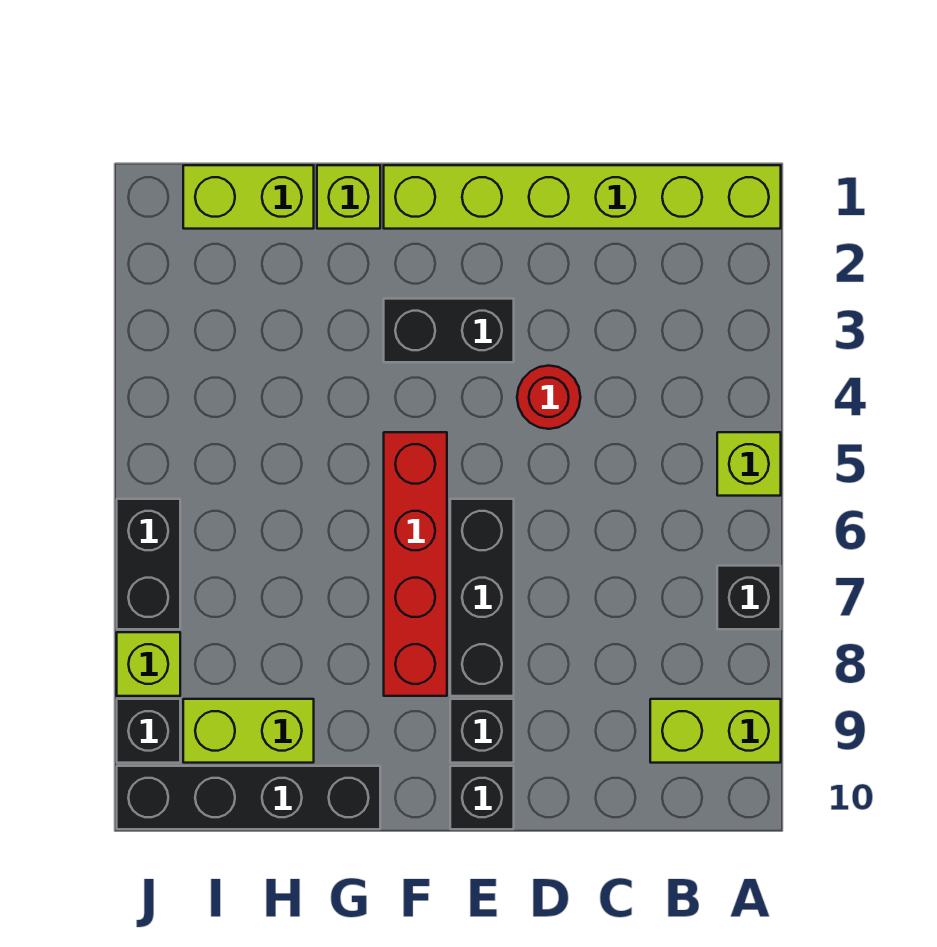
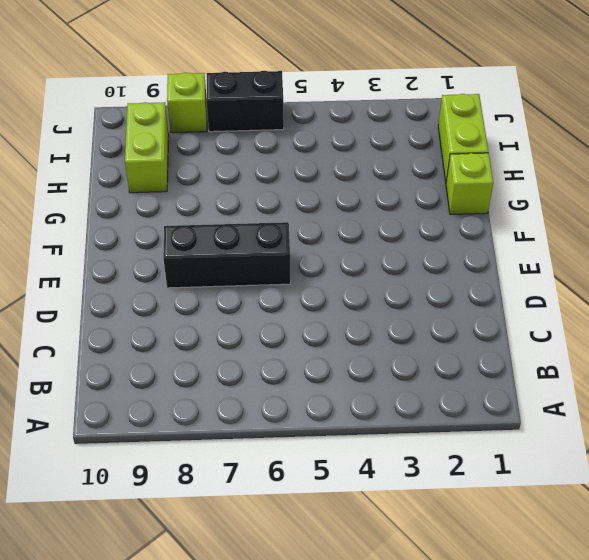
none -> lime 1x6 brick [384,165,781,229]
none -> lime 1x1 brick [717,432,781,496]
none -> black 1x1 brick [717,566,781,629]

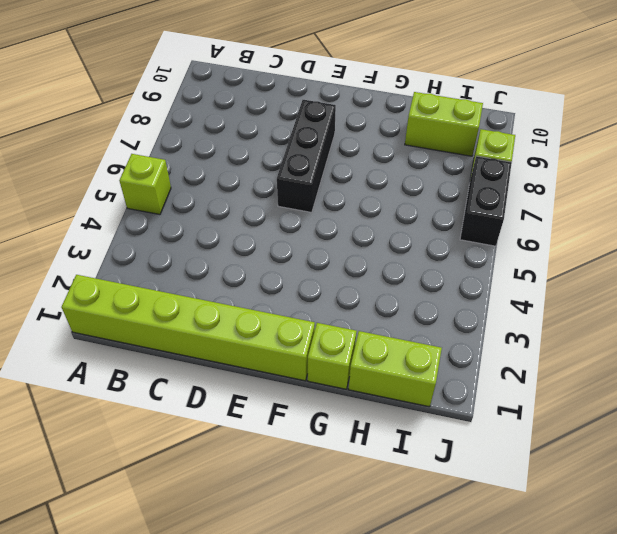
none -> black 1x1 brick [717,566,781,629]
none -> lime 1x2 brick [650,699,781,763]
none -> red 1x1 round brick [517,366,581,429]

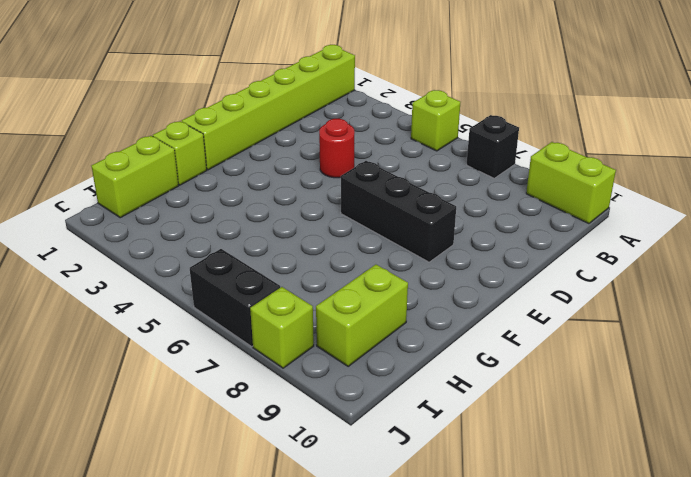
lime 1x2 brick [526,142,616,224] -> lime 1x2 brick turned to [650,699,781,763]
none -> black 1x2 brick [384,299,514,362]
none -> black 1x1 brick [450,699,514,763]
none -> black 1x1 brick [450,766,514,829]

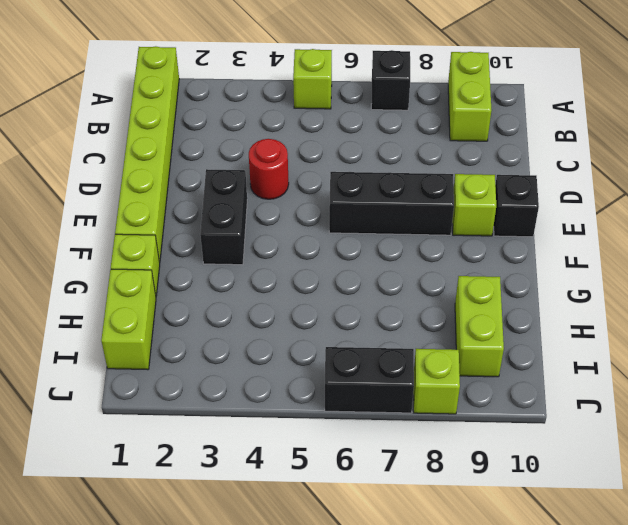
lime 1x1 brick [452,174,496,236] -> black 1x1 brick [450,699,514,763]
none -> red 1x4 brick [384,432,447,696]
none -> black 1x4 brick [117,766,380,829]
none -> black 1x1 brick [117,699,180,763]

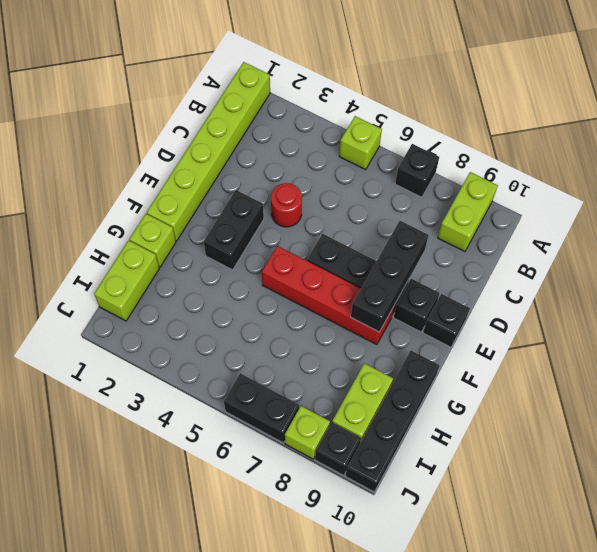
black 1x3 brick [351,221,429,332] -> none

